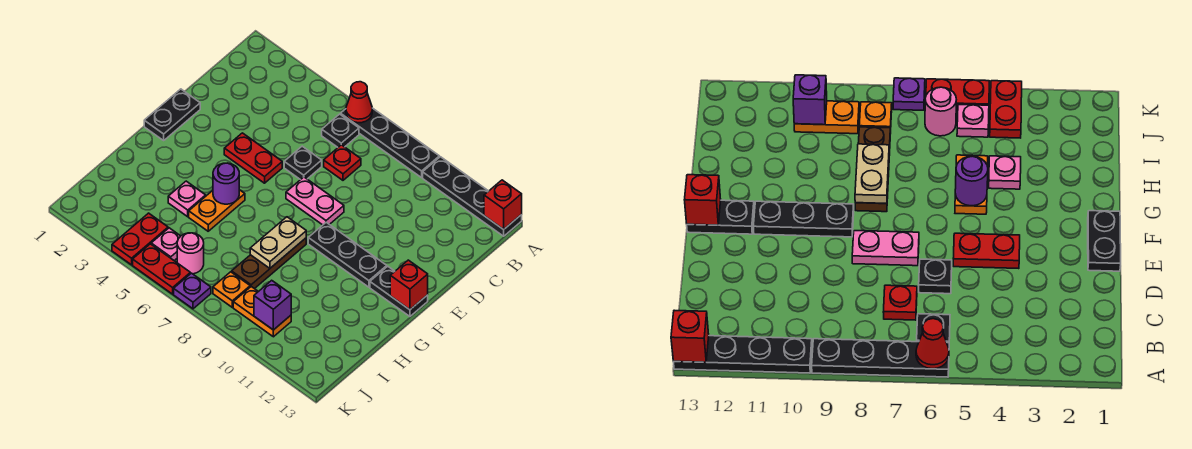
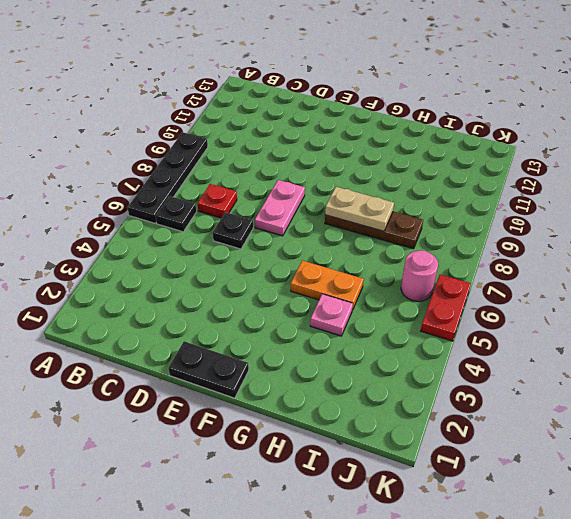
none -> black 1x4 plate [423,157,522,236]
none -> red 1x2 plate [224,133,282,183]
none -> black 1x3 plate [308,222,387,287]

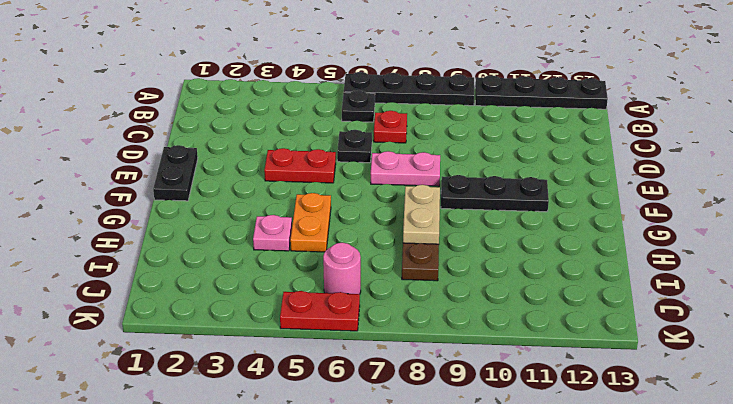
none -> black 1x2 plate [370,266,428,316]
none -> red 1x2 plate [112,213,168,265]
none -> pink 1x1 plate [151,228,180,261]

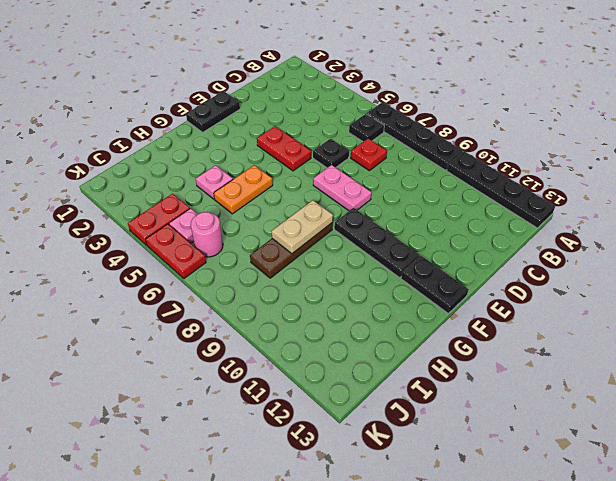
none -> orange 1x1 plate [213,272,250,307]
none -> orange 1x2 plate [233,287,291,337]
none -> purple 1x1 plate [174,273,211,309]

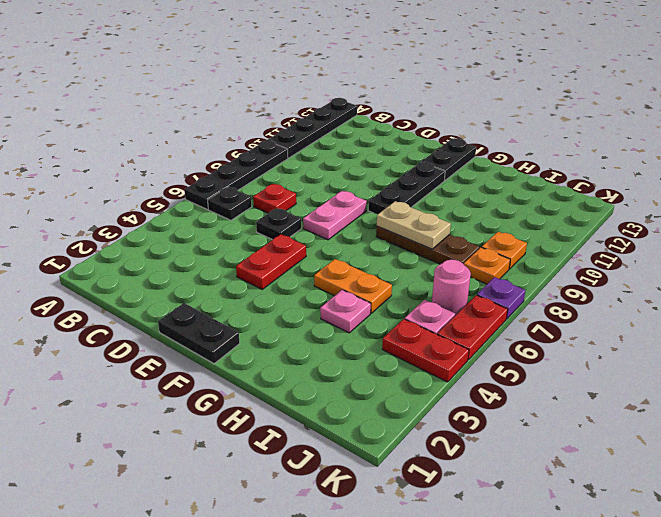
orange 1x1 plate [482,232,527,269] -> orange 1x2 plate [233,287,291,337]
none -> red 1x1 cone [346,82,372,123]
none -> red 1x1 brick [484,180,522,229]
none -> red 1x1 brick [390,260,428,310]

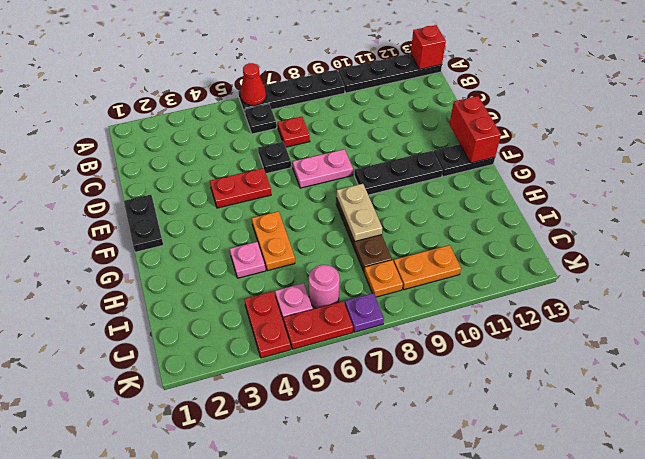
red 1x2 brick [449,96,501,163] -> red 1x1 brick [390,260,428,310]
none -> purple 1x1 round brick [213,163,239,204]
none -> purple 1x1 brick [254,280,291,330]

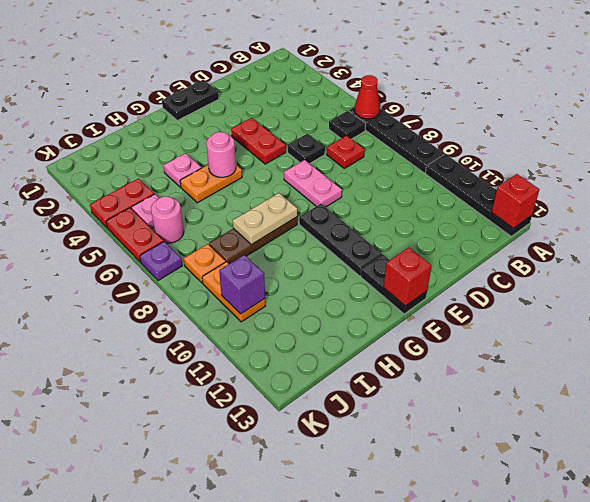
pink 1x1 round brick [206,132,236,177] -> purple 1x1 round brick [213,163,239,204]

